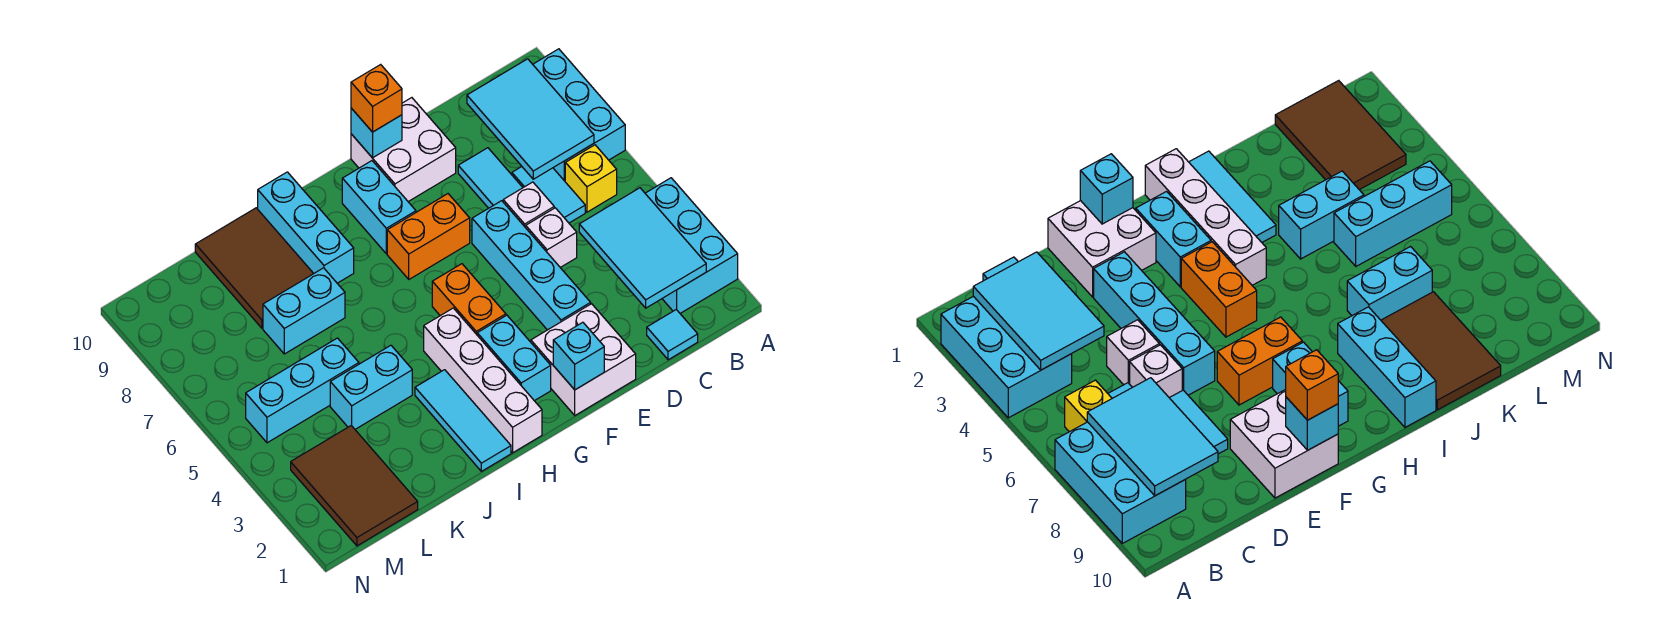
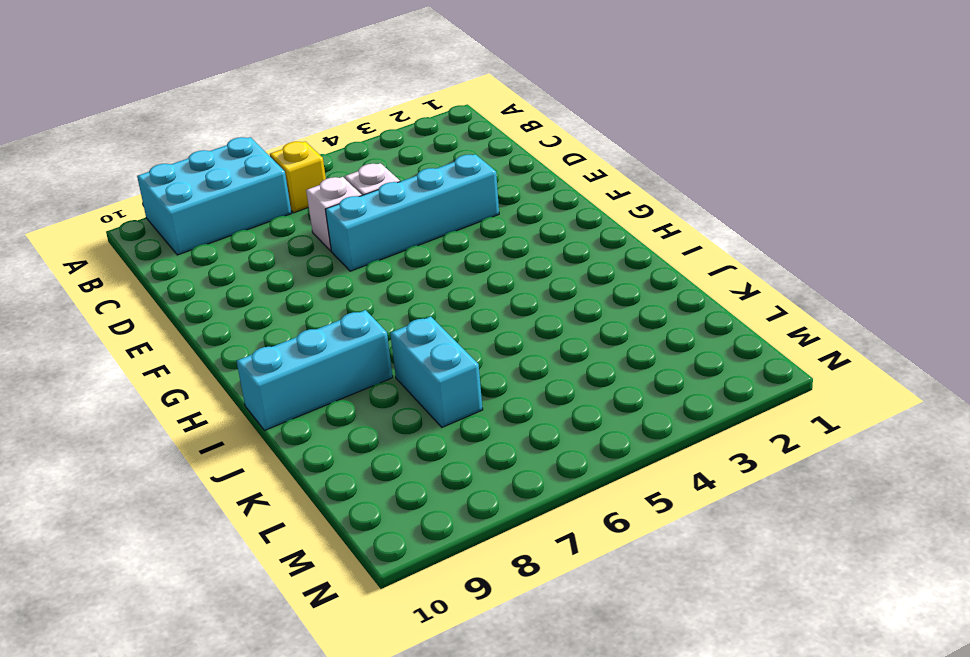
none -> cyan 2x3 brick [645,178,738,313]
none -> cyan 1x1 tile [647,310,698,360]
none -> cyan 1x2 tile [512,167,585,223]

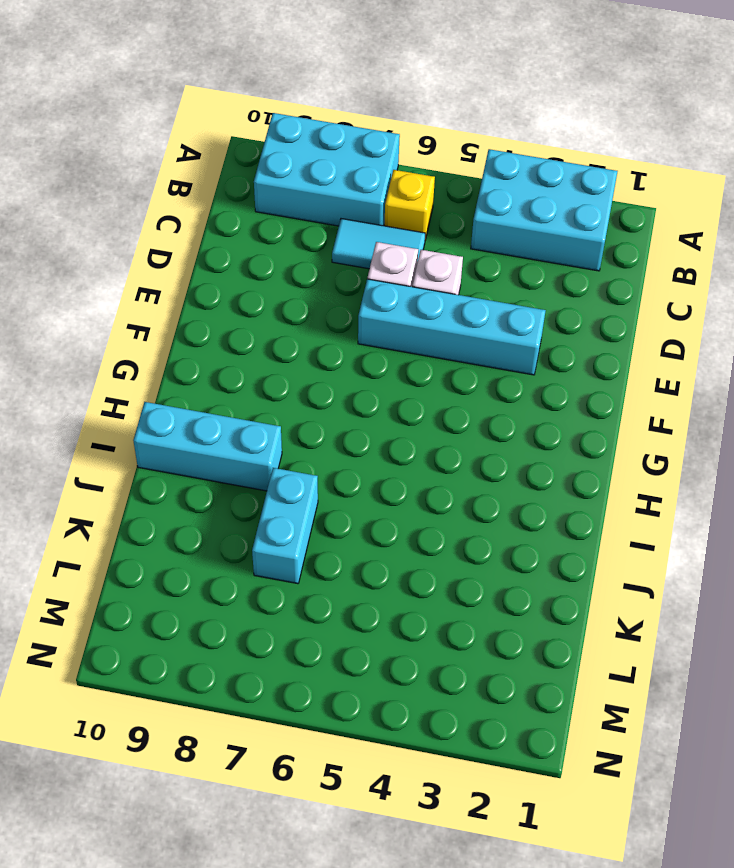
none -> cyan 1x1 tile [647,310,698,360]
none -> cyan 1x2 tile [458,148,523,208]
none -> white 2x2 brick [531,304,636,415]

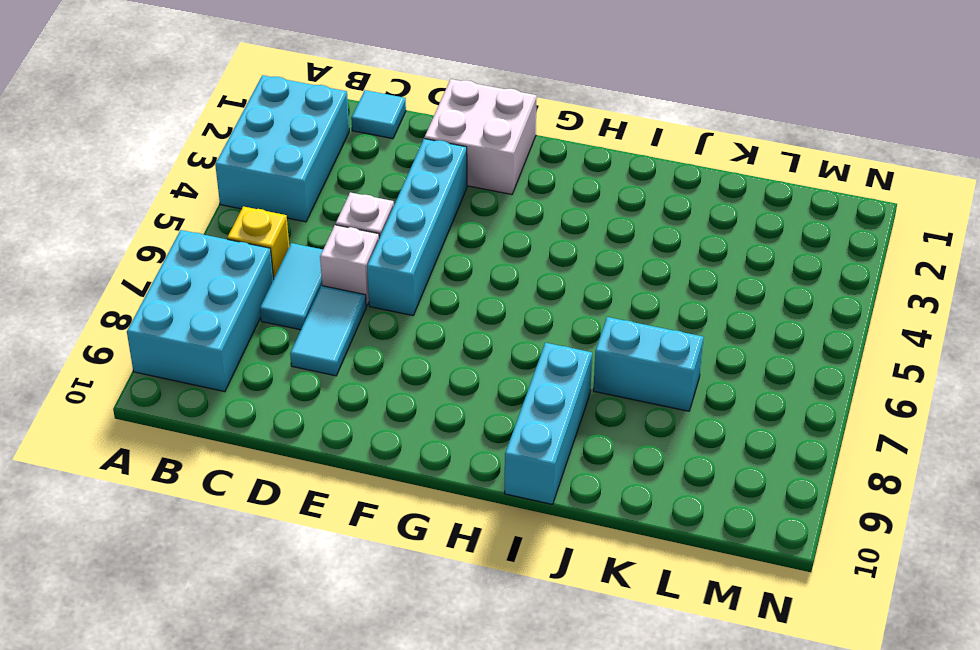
none -> white 2x2 brick [351,98,456,202]
none -> orange 1x2 brick [387,194,470,279]
none -> cyan 1x2 brick [477,315,551,401]

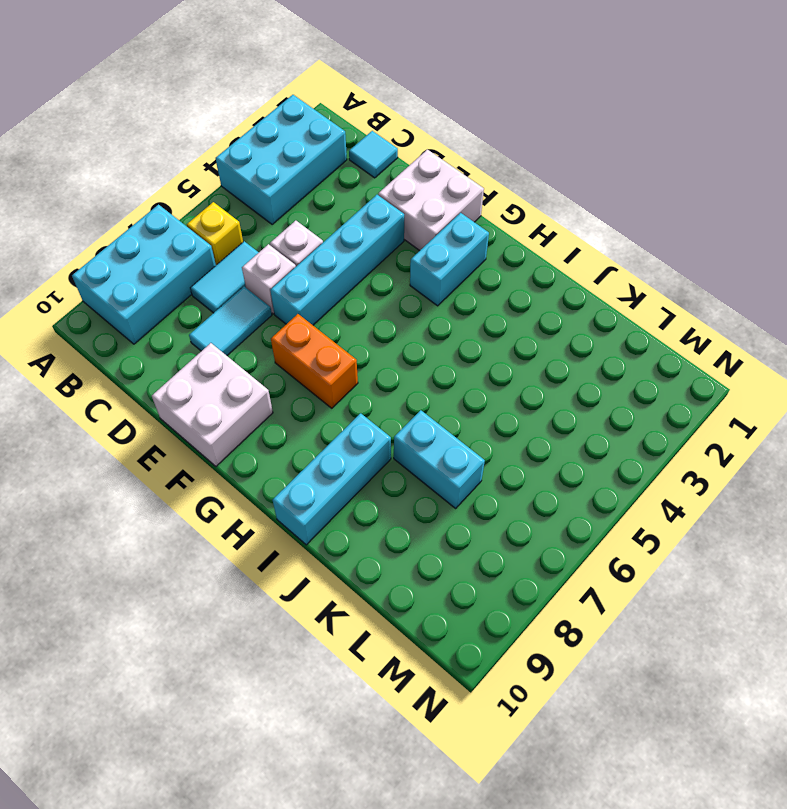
none -> orange 1x2 brick [432,264,506,334]
none -> cyan 1x2 brick [342,161,416,254]
none -> white 1x4 brick [424,308,542,453]

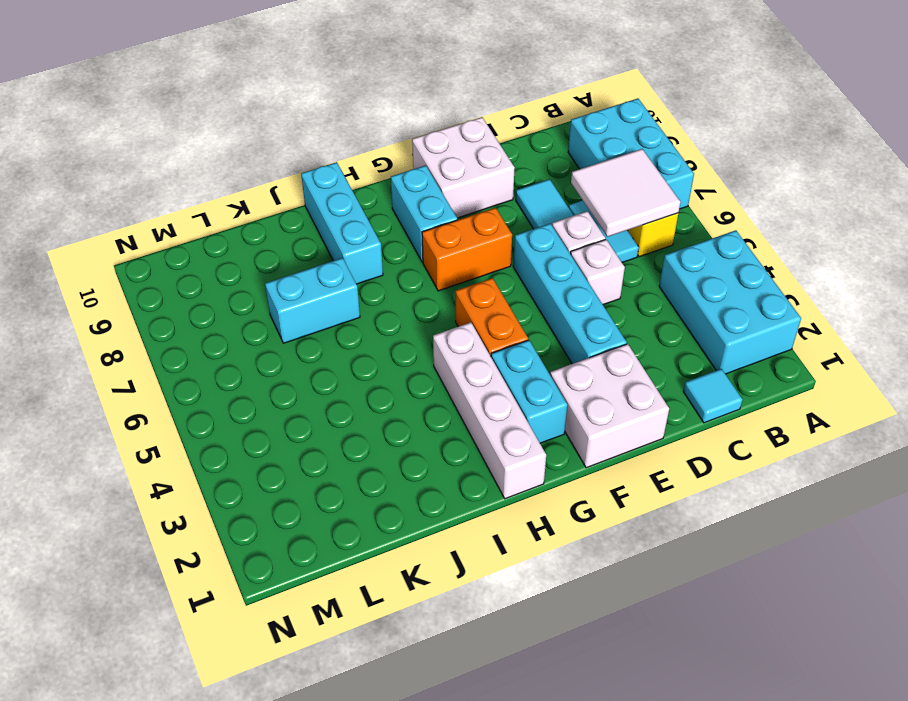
white 2x2 tile [571,149,680,237] -> cyan 2x3 tile [467,59,594,179]
none -> cyan 1x3 tile [415,370,511,471]
none -> cyan 1x2 brick [330,345,412,429]
none -> brown 2x3 tile [195,208,314,328]

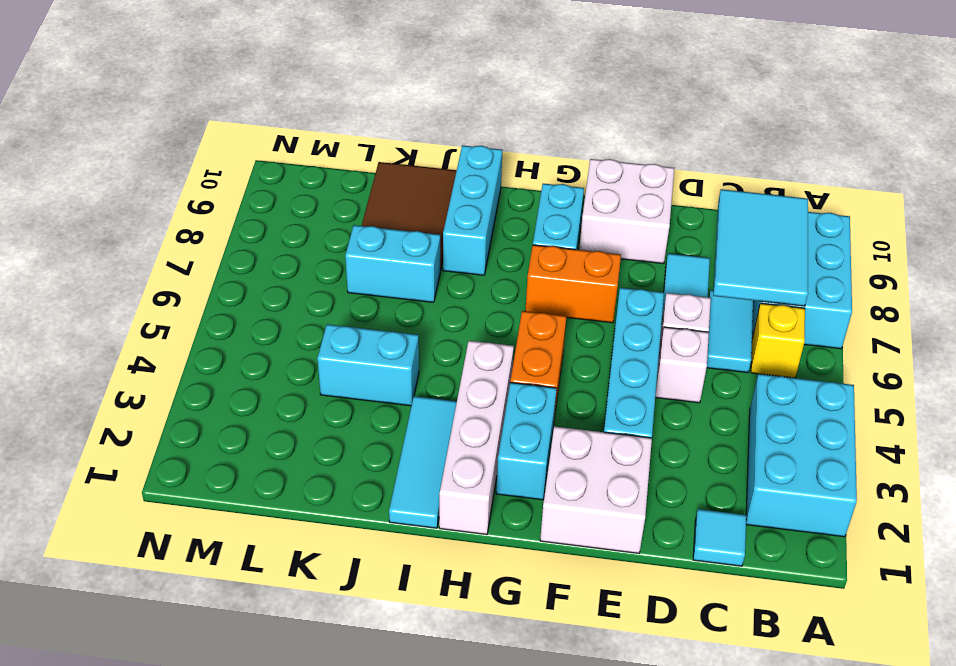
none -> cyan 1x3 brick [246,338,359,443]
none -> brown 2x3 tile [291,426,418,546]
none -> cyan 2x3 tile [579,188,706,308]

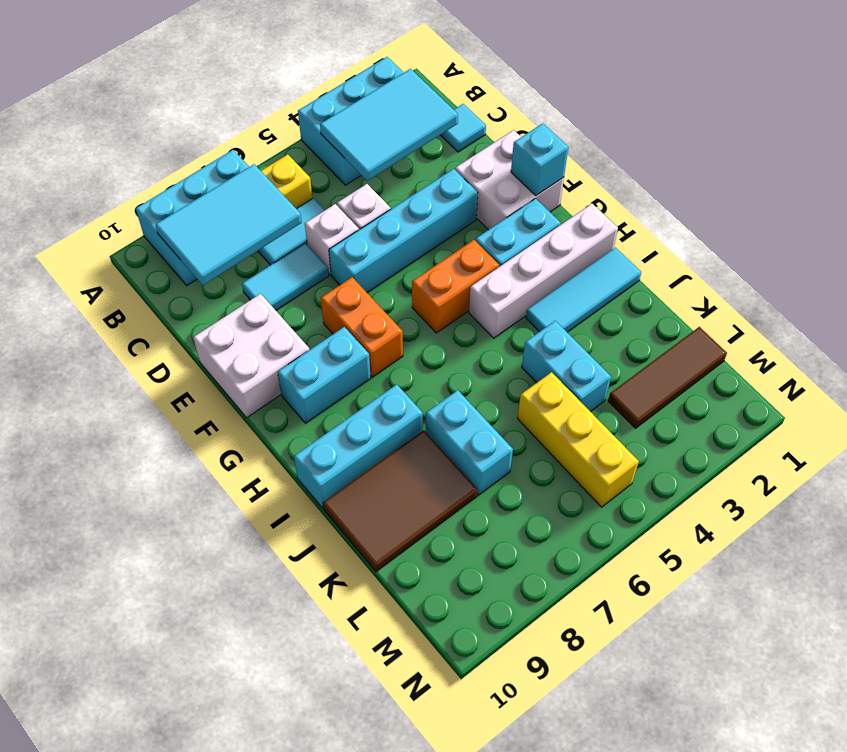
yellow 1x3 brick [518,372,639,507] -> cyan 1x3 brick [246,338,359,443]
brown 1x3 tile [608,327,727,428] -> brown 2x3 tile [291,426,418,546]
none -> cyan 1x1 brick [351,108,402,158]
none -> orange 1x1 brick [351,65,402,132]

